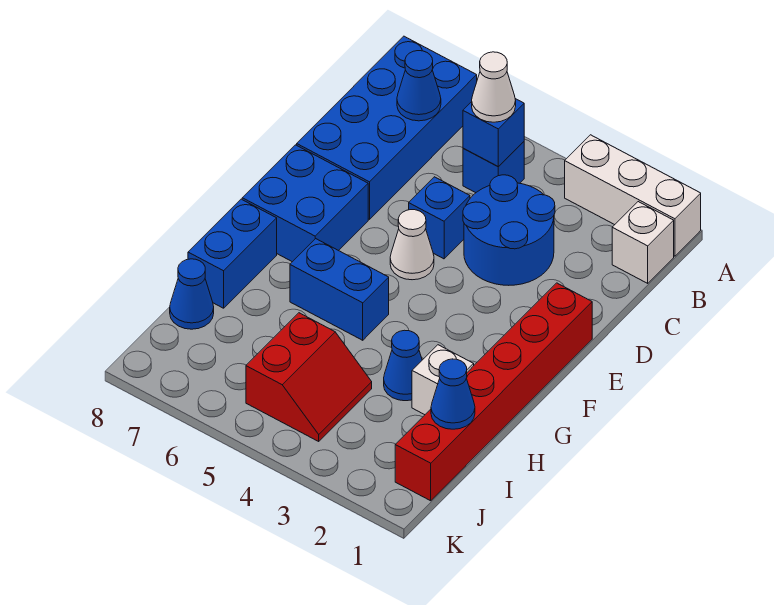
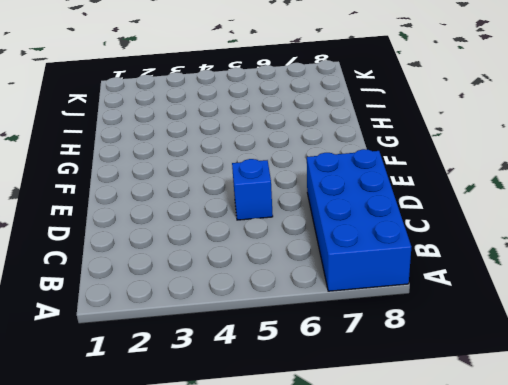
none -> white 1x3 brick [565,135,701,256]
none -> white 1x1 brick [612,202,674,283]
none -> blue 1x1 brick [463,142,524,193]

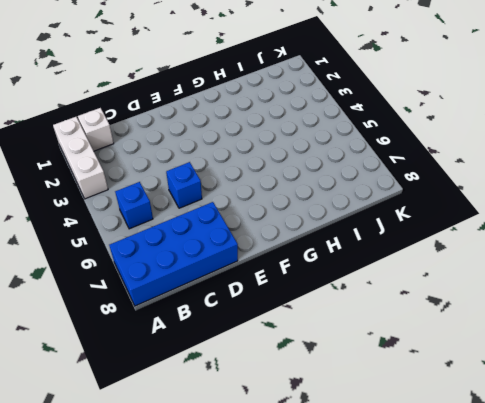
none -> blue 2x2 round brick [463,175,555,285]
none -> red 1x6 brick [395,283,592,501]
none -> white 1x1 cone [390,210,434,280]

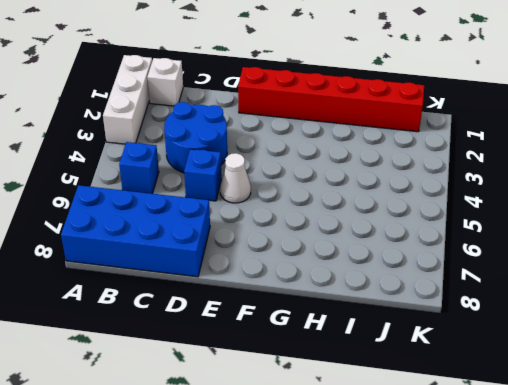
none -> blue 2x2 brick [242,145,368,262]
none -> blue 1x2 brick [290,239,389,340]
none -> blue 1x2 brick [188,199,277,308]

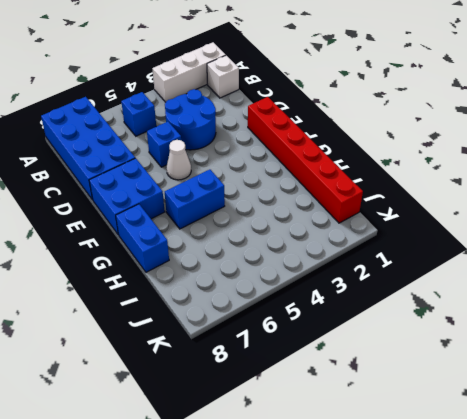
none -> white 1x1 brick [412,345,474,415]
none -> blue 1x1 cone [384,330,422,401]
none -> red 2x2 slope [246,313,372,441]

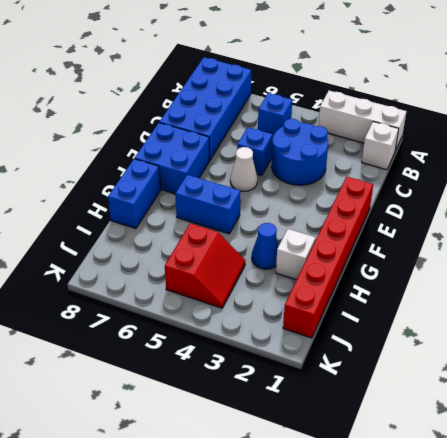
none -> blue 1x1 cone [170,259,214,329]
none -> blue 1x1 brick [463,99,524,167]
none -> blue 1x1 cone [397,51,441,121]

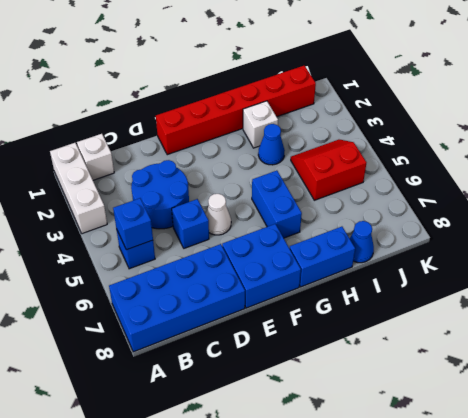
none -> blue 1x1 cone [397,51,441,121]
none -> blue 1x1 cone [431,359,475,429]
none -> white 1x1 cone [472,52,516,122]

